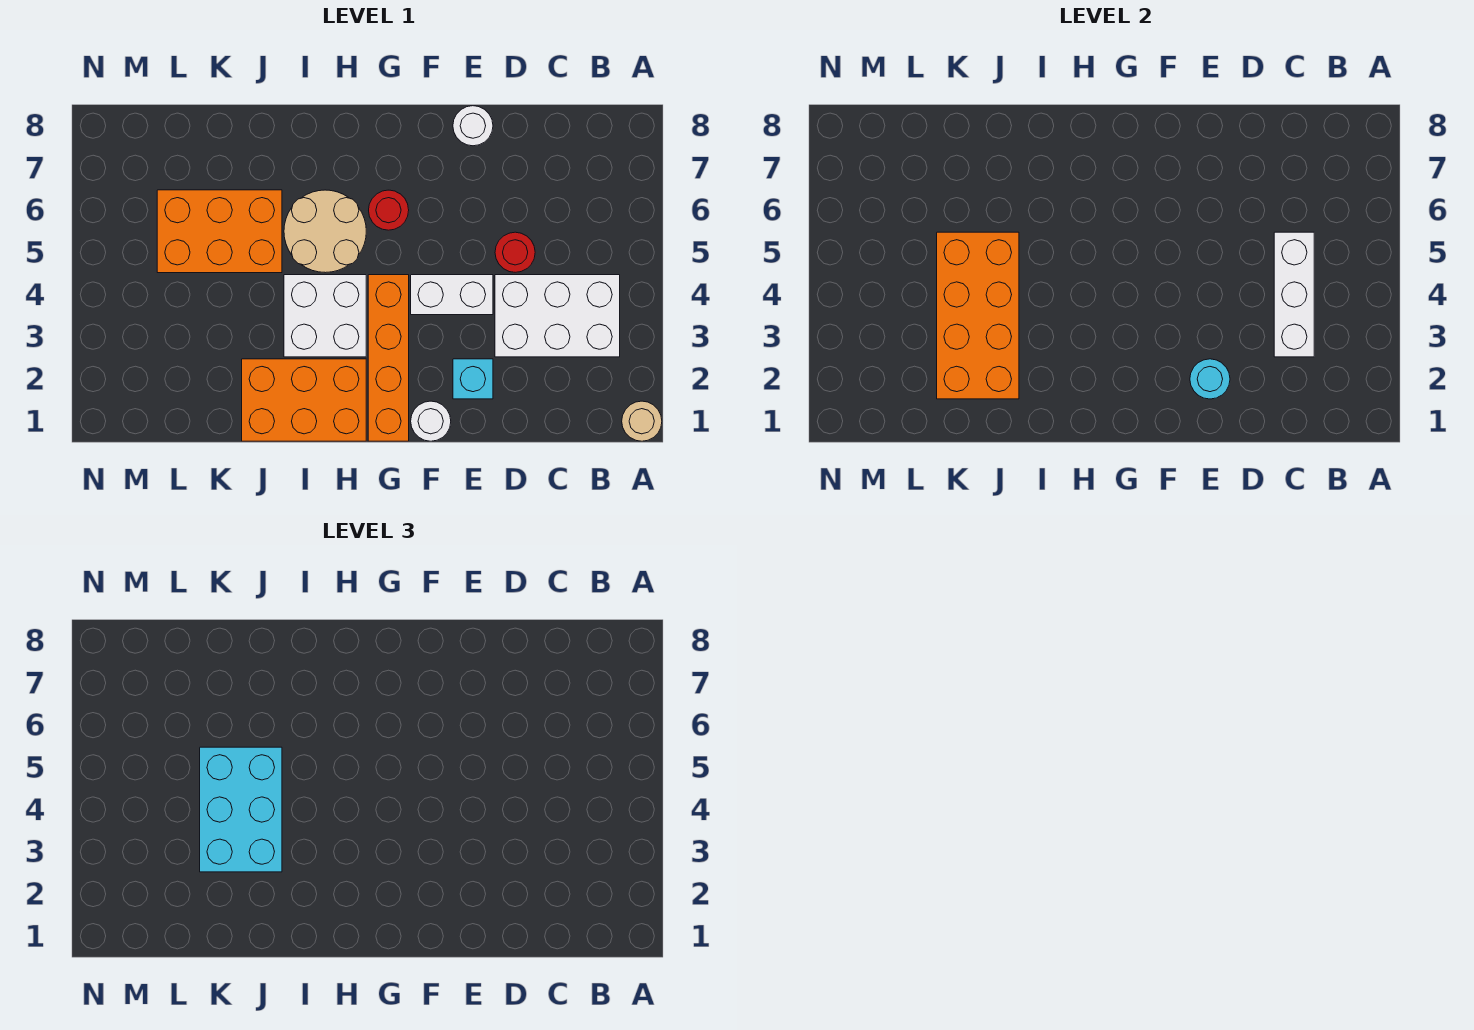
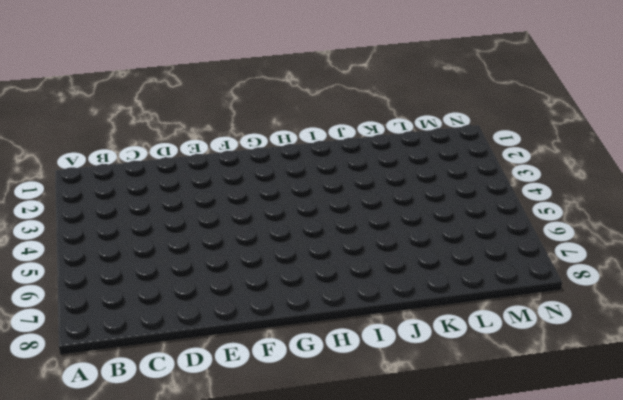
none -> tan 1x1 round brick [622,401,662,441]
none -> white 2x3 brick [495,275,620,357]
none -> red 1x1 round brick [495,232,535,272]

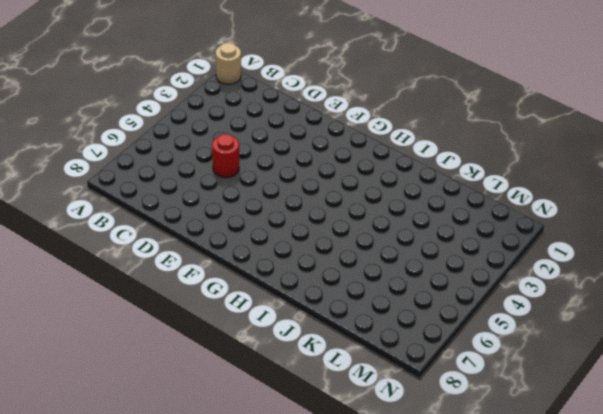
none -> white 2x3 brick [495,275,620,357]
none -> cyan 1x1 brick [453,359,493,399]
none -> white 1x2 brick [411,275,493,315]

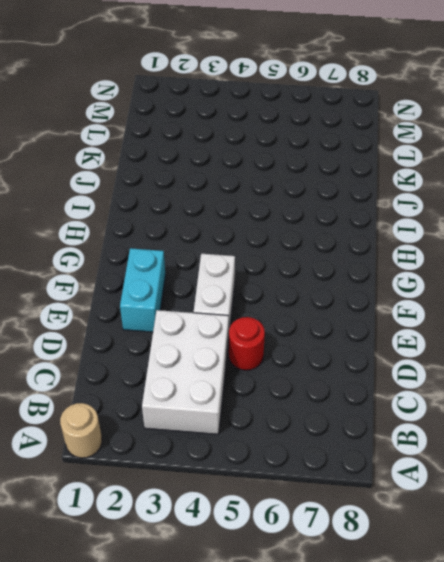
cyan 1x2 brick [120,248,166,332] -> cyan 1x1 brick [453,359,493,399]
none -> white 1x1 round brick [453,106,493,146]
none -> white 1x1 round brick [411,401,451,441]
none -> orange 1x4 brick [368,275,409,441]

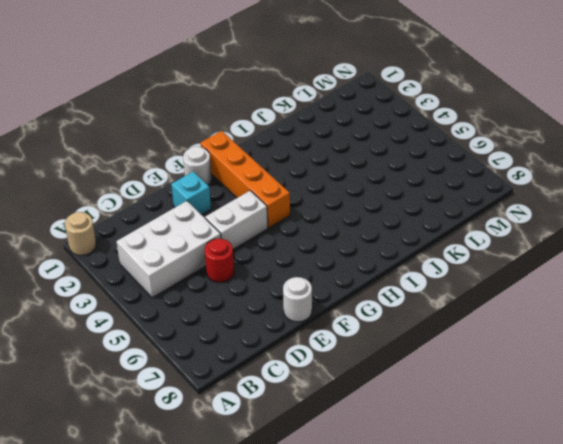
none -> red 1x1 round brick [369,190,409,230]
none -> orange 2x3 brick [242,359,366,441]
none -> white 2x2 brick [284,275,366,357]

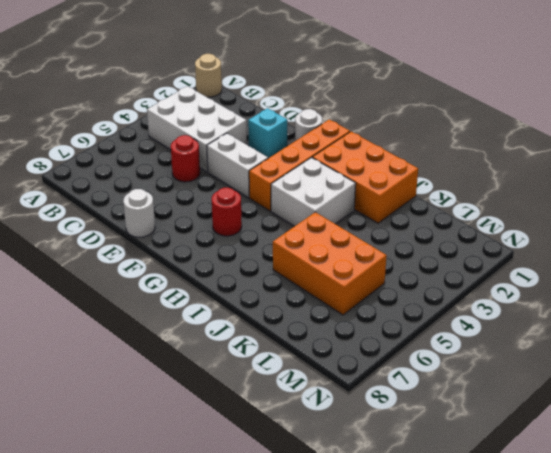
none -> tan 2x2 round brick [284,190,366,273]
none -> white 1x3 brick [1274,232,1314,357]
none -> cyan 1x1 round brick [1190,359,1230,399]

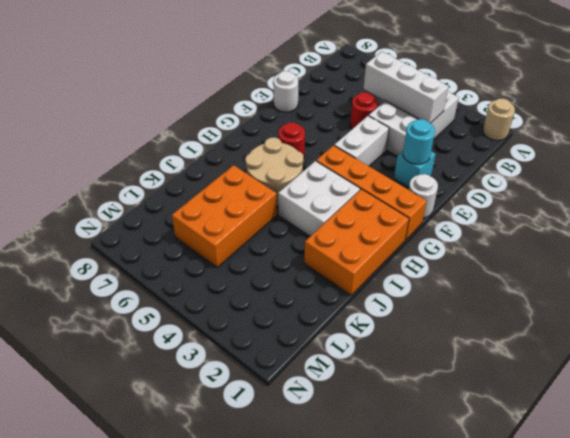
none -> orange 2x4 brick [937,232,1019,399]
none -> cyan 2x3 brick [200,747,282,872]

